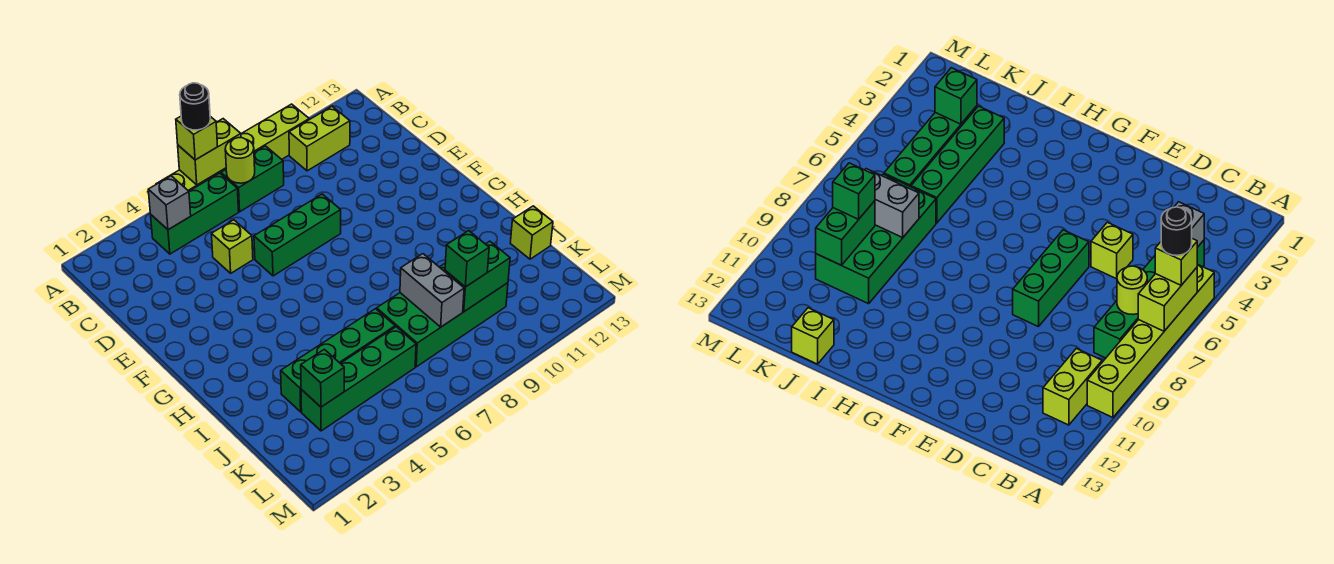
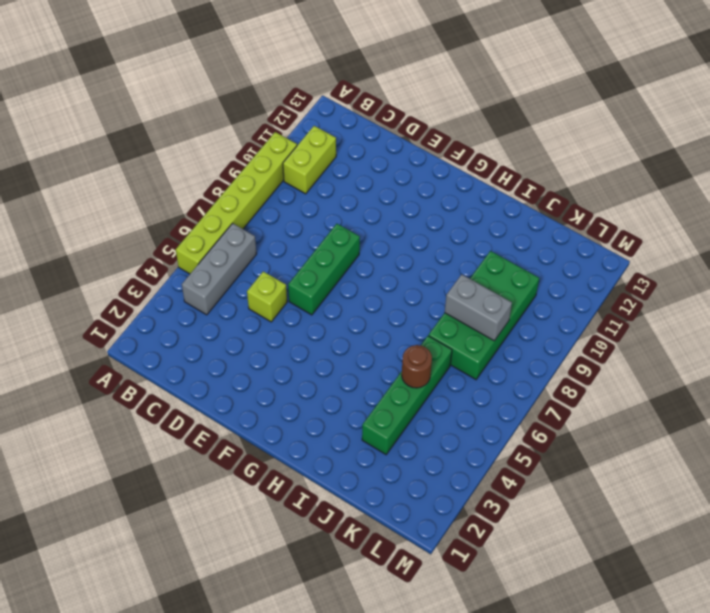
grey 1x3 brick [182,223,257,315] -> green 1x3 brick [151,173,239,254]
brown 1x1 round brick [402,345,432,388] -> none
none -> green 1x2 brick [221,146,284,212]
none -> lime 1x1 brick [510,206,553,259]
none -> green 1x4 brick [301,327,416,431]

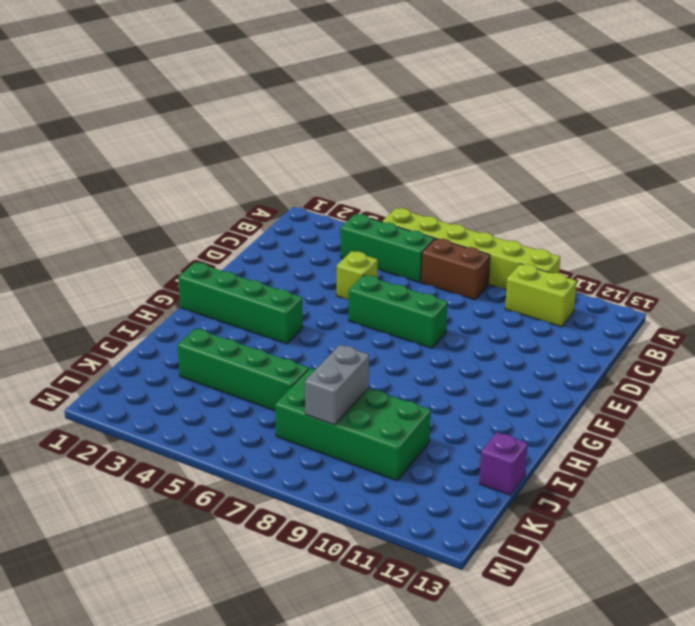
brown 1x2 brick [421,238,490,300] -> green 1x2 brick [221,146,284,212]
green 1x4 brick [178,262,303,344] -> green 1x4 brick moved to [301,327,416,431]
purple 1x1 brick [480,432,528,495] -> lime 1x1 brick [510,206,553,259]
none -> lime 1x2 brick [178,119,241,185]
none -> grey 1x1 brick [148,176,191,230]
none -> lime 1x1 round brick [225,138,255,183]

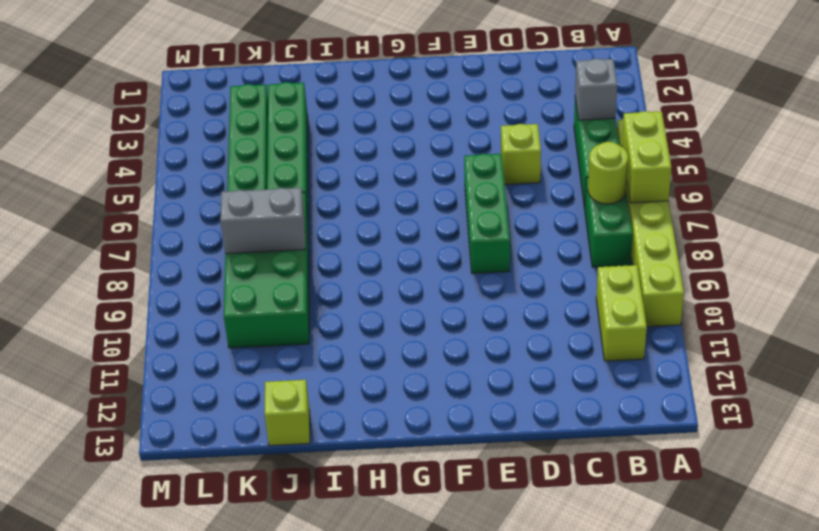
none -> green 1x1 brick [301,349,344,407]
none -> green 1x2 brick [445,241,510,312]
none -> lime 1x1 brick [176,116,218,160]

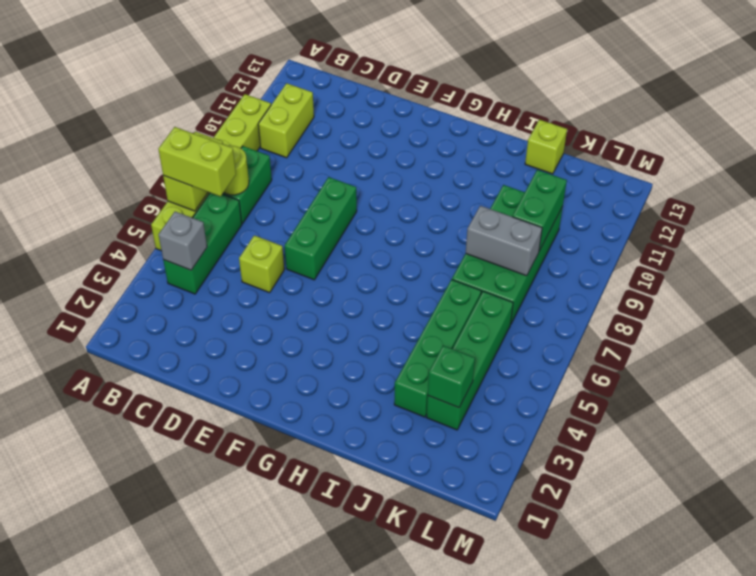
lime 1x2 brick [158,127,236,197] -> lime 1x1 brick [176,116,218,160]
none -> green 1x1 brick [445,231,489,287]
none -> black 1x1 round brick [180,83,210,130]

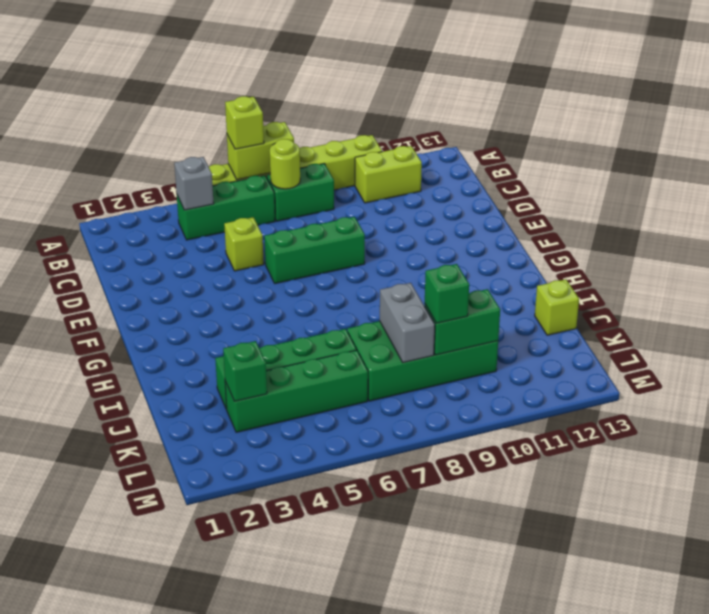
none -> black 1x1 round brick [180,83,210,130]

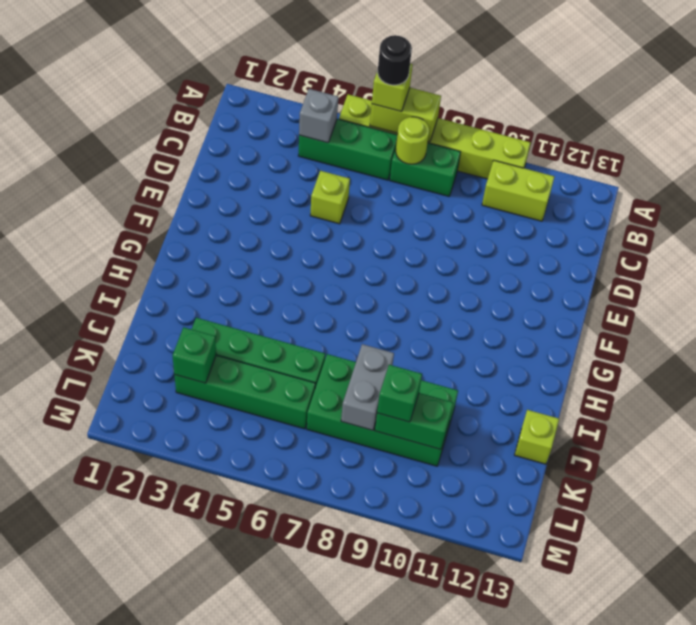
none -> green 1x3 brick [254,194,341,276]

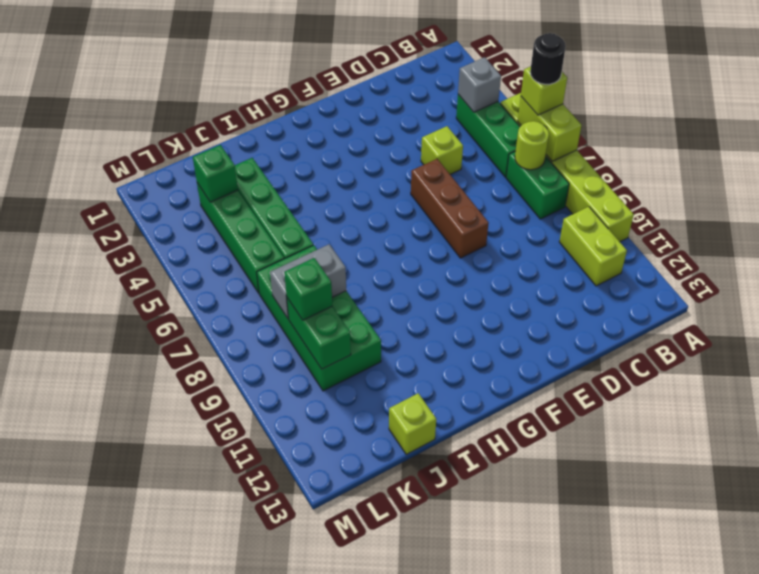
brown 1x3 brick [411,159,489,258] -> green 1x3 brick [254,194,341,276]

